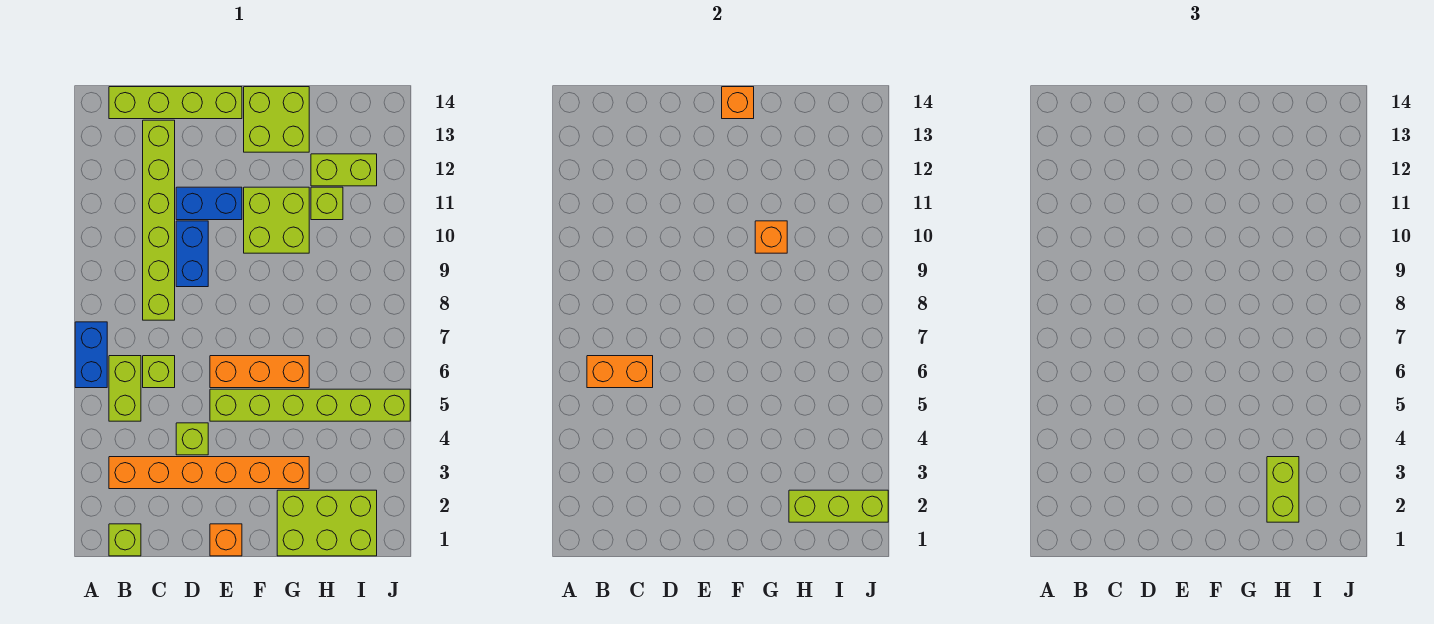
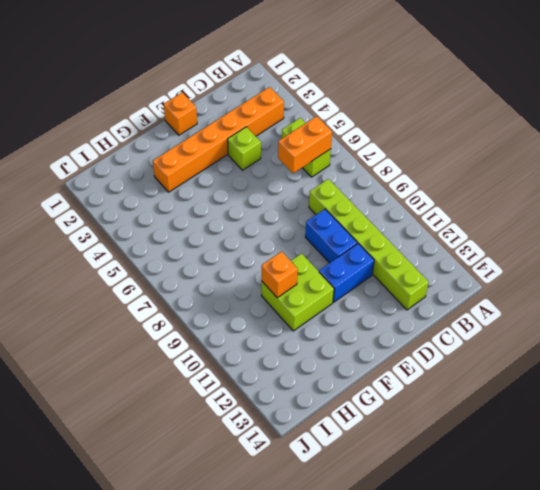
none -> blue 1x2 brick [75,322,107,388]
none -> lime 1x1 brick [109,524,141,556]
none -> lime 1x4 brick [109,87,242,119]

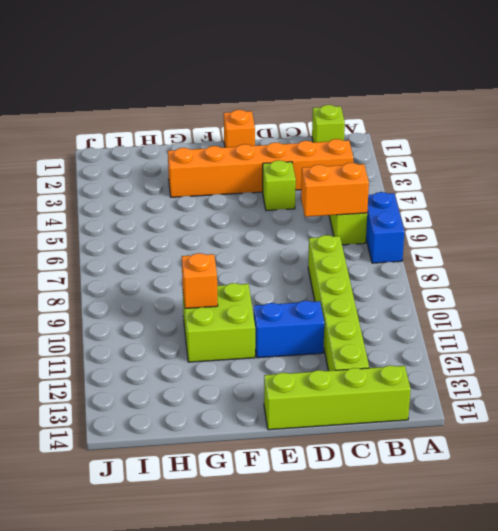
none -> lime 1x1 brick [143,356,175,388]
none -> blue 1x2 brick [176,221,208,287]
none -> lime 1x6 brick [210,389,410,421]

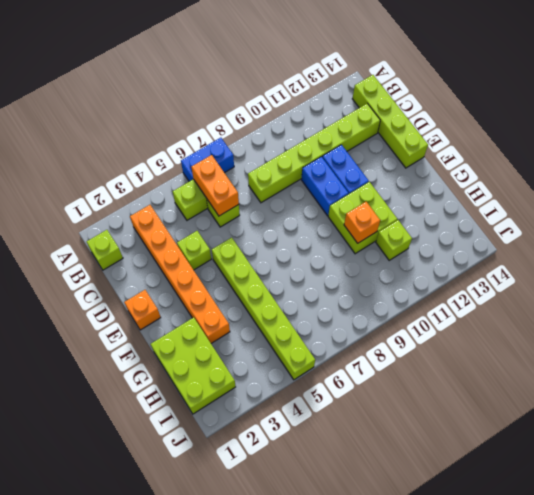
blue 1x2 brick [301,157,349,216] -> blue 1x2 brick turned to [176,221,208,287]
none -> orange 1x3 brick [210,356,309,388]
none -> lime 2x2 brick [244,87,309,152]
none -> lime 1x2 brick [311,154,377,186]

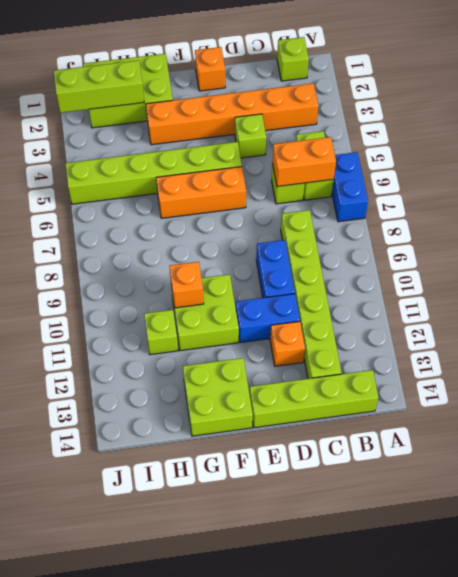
orange 1x1 brick [270,321,305,366] -> orange 1x1 brick moved to [722,87,754,119]
none -> lime 1x2 brick [311,154,377,186]
none -> lime 1x2 brick [1267,457,1299,522]

